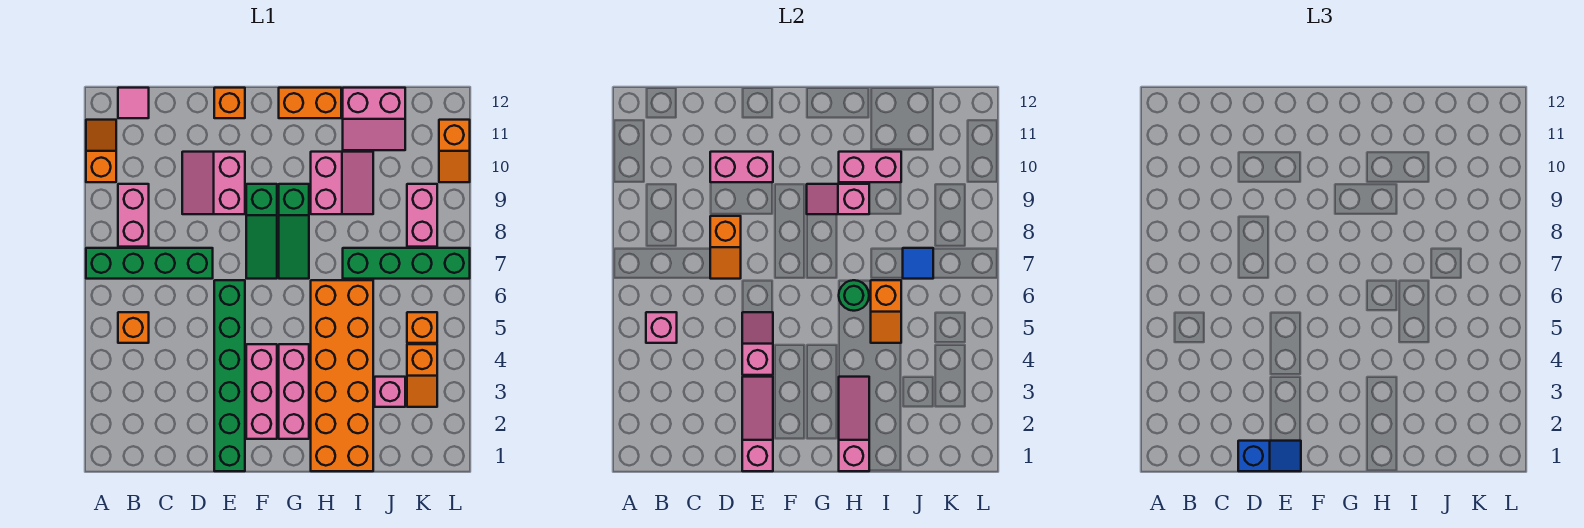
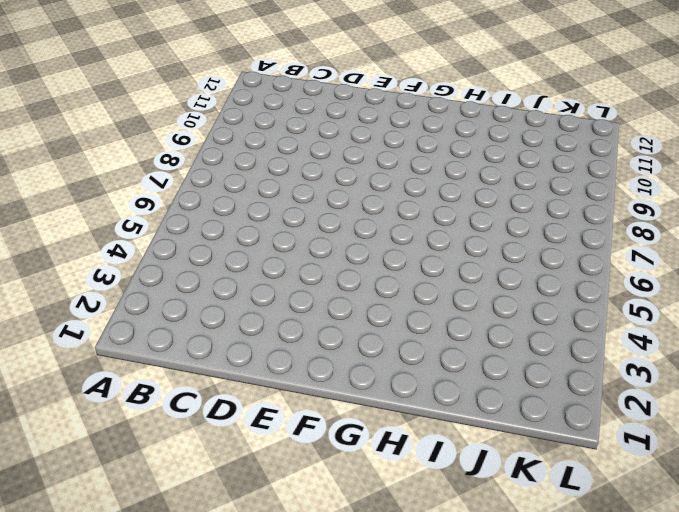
none -> green 1x4 brick [86,248,213,279]
none -> orange 1x2 slope [86,120,116,182]
none -> orange 1x1 brick [118,312,149,343]
none -> pink 1x2 brick [118,184,149,247]

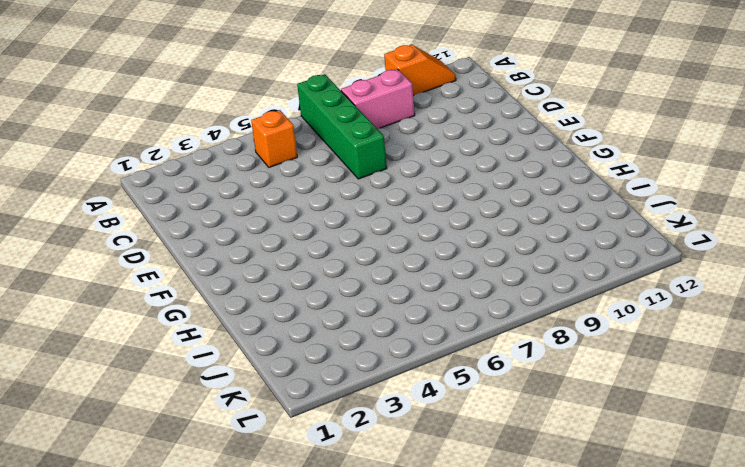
none -> pink 1x1 tile [118,88,149,118]
none -> pink 2x2 slope [182,152,245,214]
none -> green 1x6 brick [214,280,245,471]
none -> orange 1x1 brick [214,88,245,118]

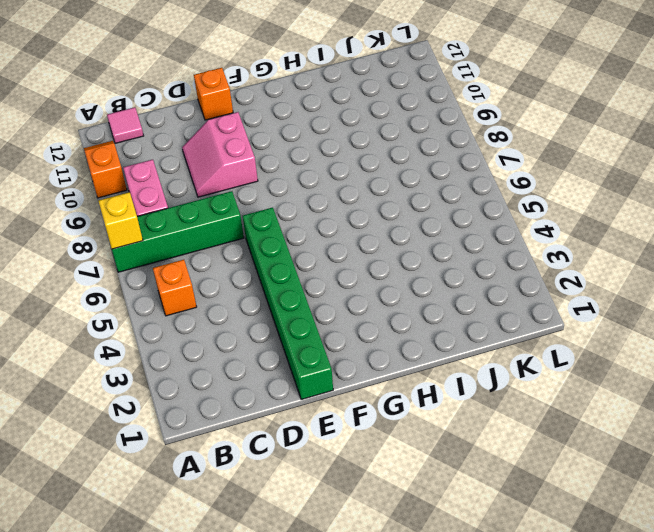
yellow 1x1 brick [98,192,143,249] -> none
none -> pink 1x3 brick [246,344,277,439]
none -> green 1x3 slope [246,184,277,279]
none -> pink 1x3 brick [279,344,309,439]
none -> green 1x3 slope [279,184,309,279]

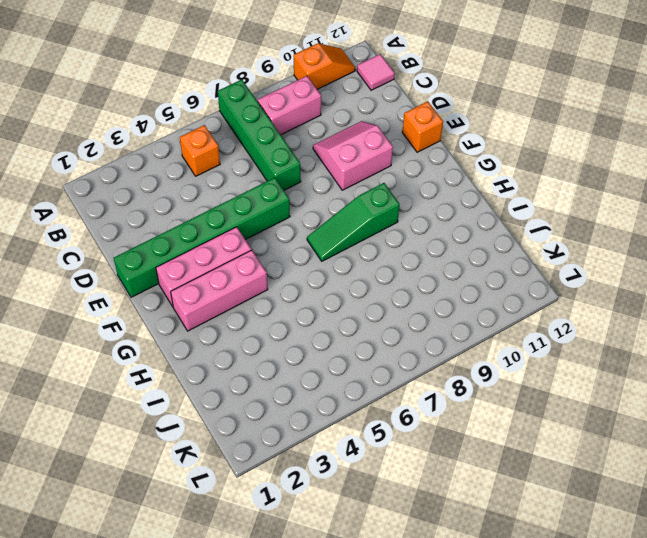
none -> green 1x3 slope [246,184,277,279]
none -> orange 1x2 brick [279,88,341,118]
none -> orange 2x6 brick [311,280,373,471]
none -> pink 2x2 slope [311,152,373,214]

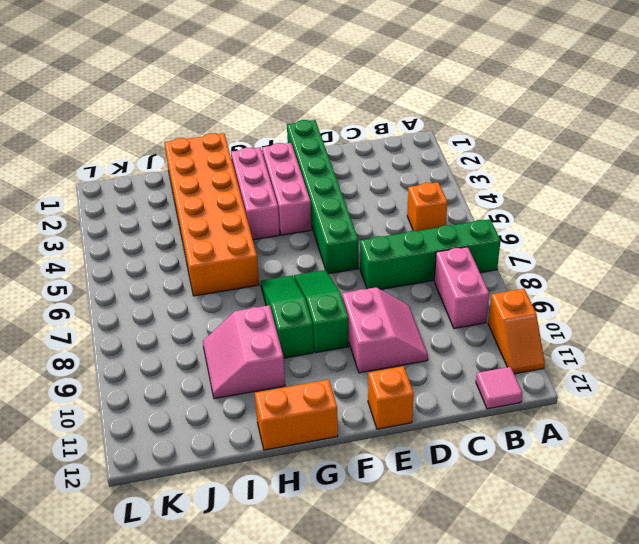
none -> green 1x4 brick [343,248,470,279]
none -> pink 2x2 slope [343,88,405,150]
none -> pink 1x1 brick [375,377,405,407]
none -> orange 1x2 slope [407,344,437,407]

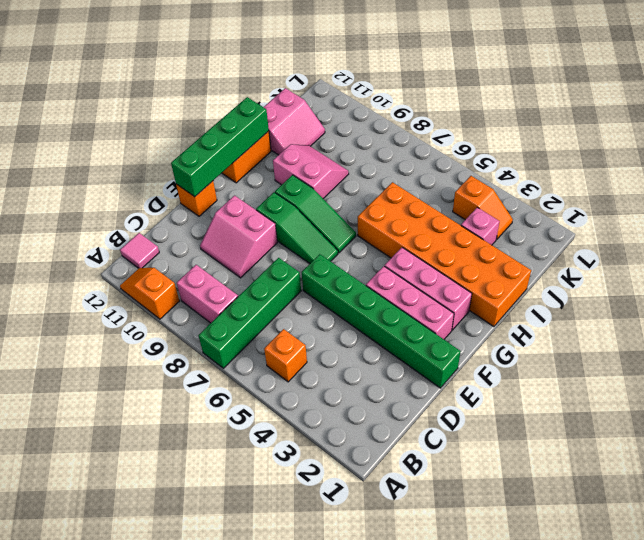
green 1x4 brick [171,97,269,197] -> green 1x4 brick moved to [343,248,470,279]
none -> orange 1x1 brick [407,312,437,343]
none -> pink 1x2 brick [407,184,437,247]
none -> orange 1x2 slope [439,120,470,182]
none -> pink 1x1 brick [646,312,677,343]

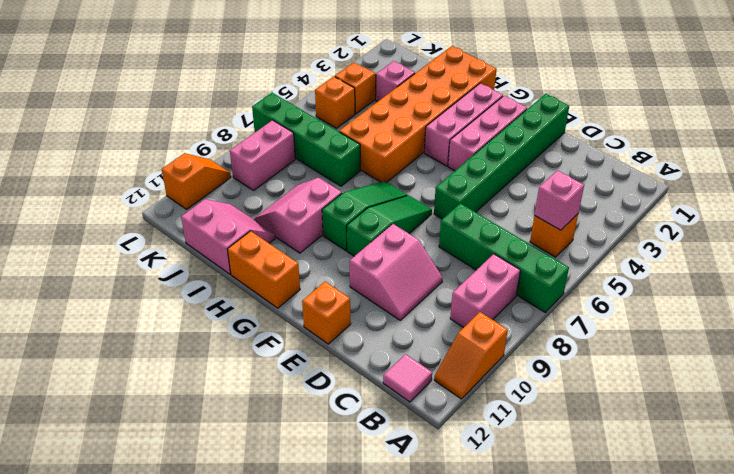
none -> orange 1x2 slope [710,216,741,279]
none -> pink 1x2 brick [710,152,773,182]
none -> pink 1x3 slope [742,377,773,471]
none -> pink 1x2 slope [742,312,773,375]

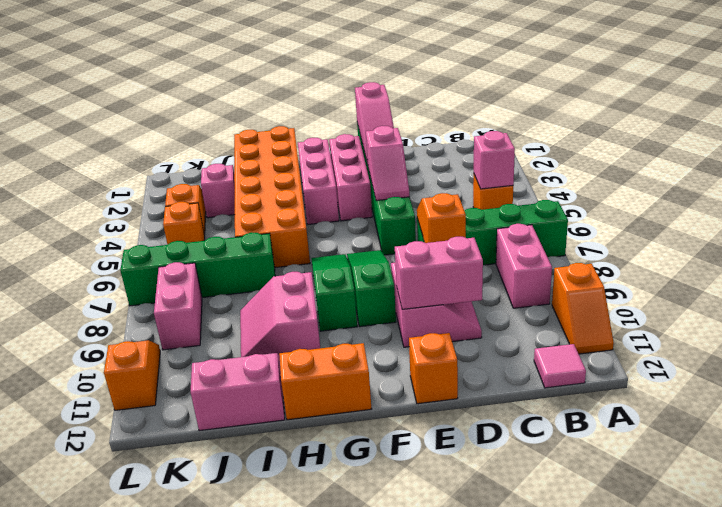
none -> pink 1x2 slope [807,184,869,214]
none -> pink 1x3 slope [839,377,869,471]
none -> green 1x1 round brick [839,280,869,311]
none -> pink 1x2 brick [839,152,901,182]

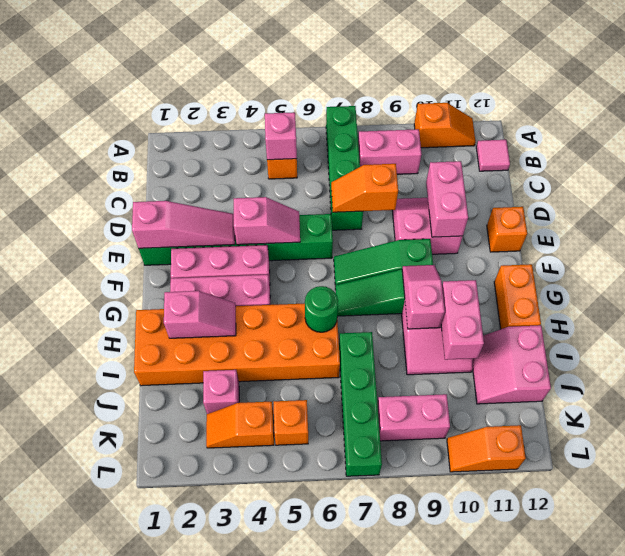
pink 1x2 slope [164,291,236,338] -> pink 1x3 slope [839,377,869,471]
none -> orange 1x2 slope [871,280,901,343]
none -> blue 1x1 tile [903,248,933,279]
none -> blue 1x2 slope [1238,441,1301,471]

